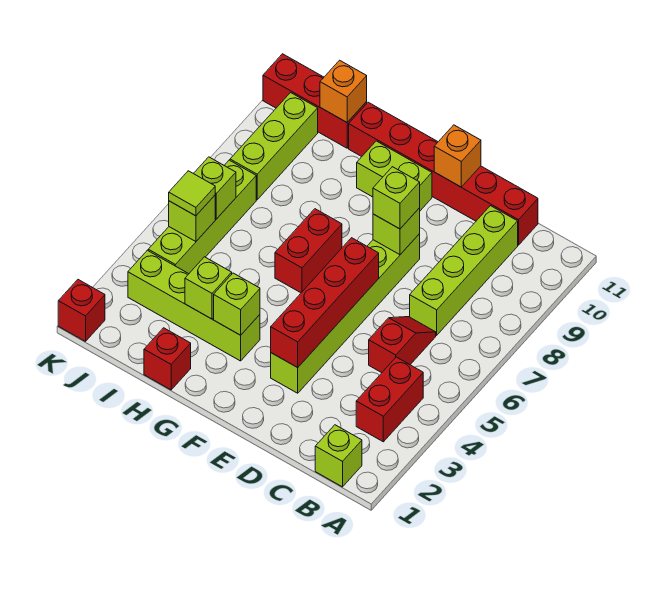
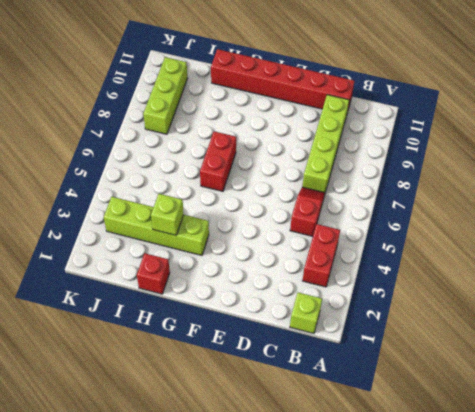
none -> lime 1x6 brick [271,234,420,393]
none -> lime 1x2 brick [357,141,432,211]
none -> red 1x3 brick [263,54,367,148]

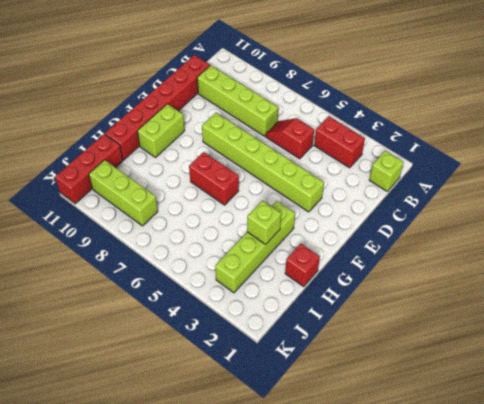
none -> lime 1x4 brick [148,160,256,274]
none -> red 1x1 brick [58,280,105,341]
none -> red 1x4 brick [271,238,379,367]

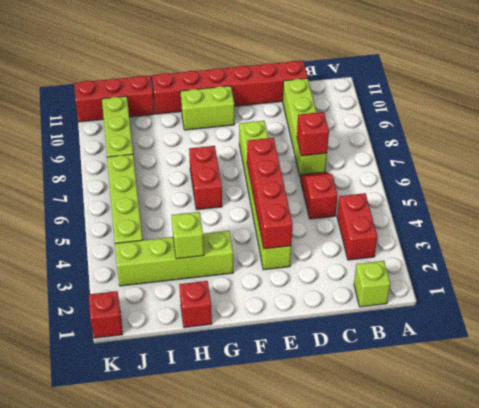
red 1x1 brick [297,112,329,156] -> none
none -> lime 1x1 brick [373,208,420,255]
none -> orange 1x1 brick [434,125,481,187]
none -> lime 1x1 brick [214,273,260,335]

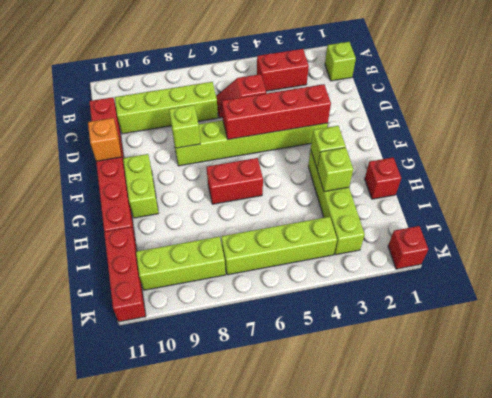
none -> orange 1x1 brick [320,60,367,122]
none -> lime 1x1 brick [169,195,215,242]
none -> lime 1x1 brick [194,157,236,219]

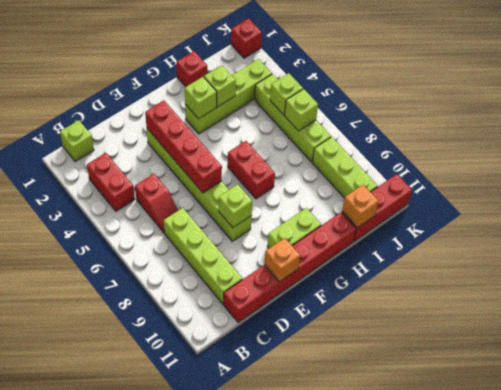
none -> lime 1x1 brick [373,167,420,229]
none -> lime 1x1 tile [169,171,215,216]

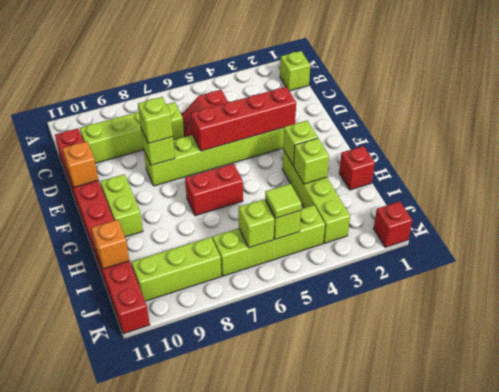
none -> red 1x2 brick [356,357,423,442]

